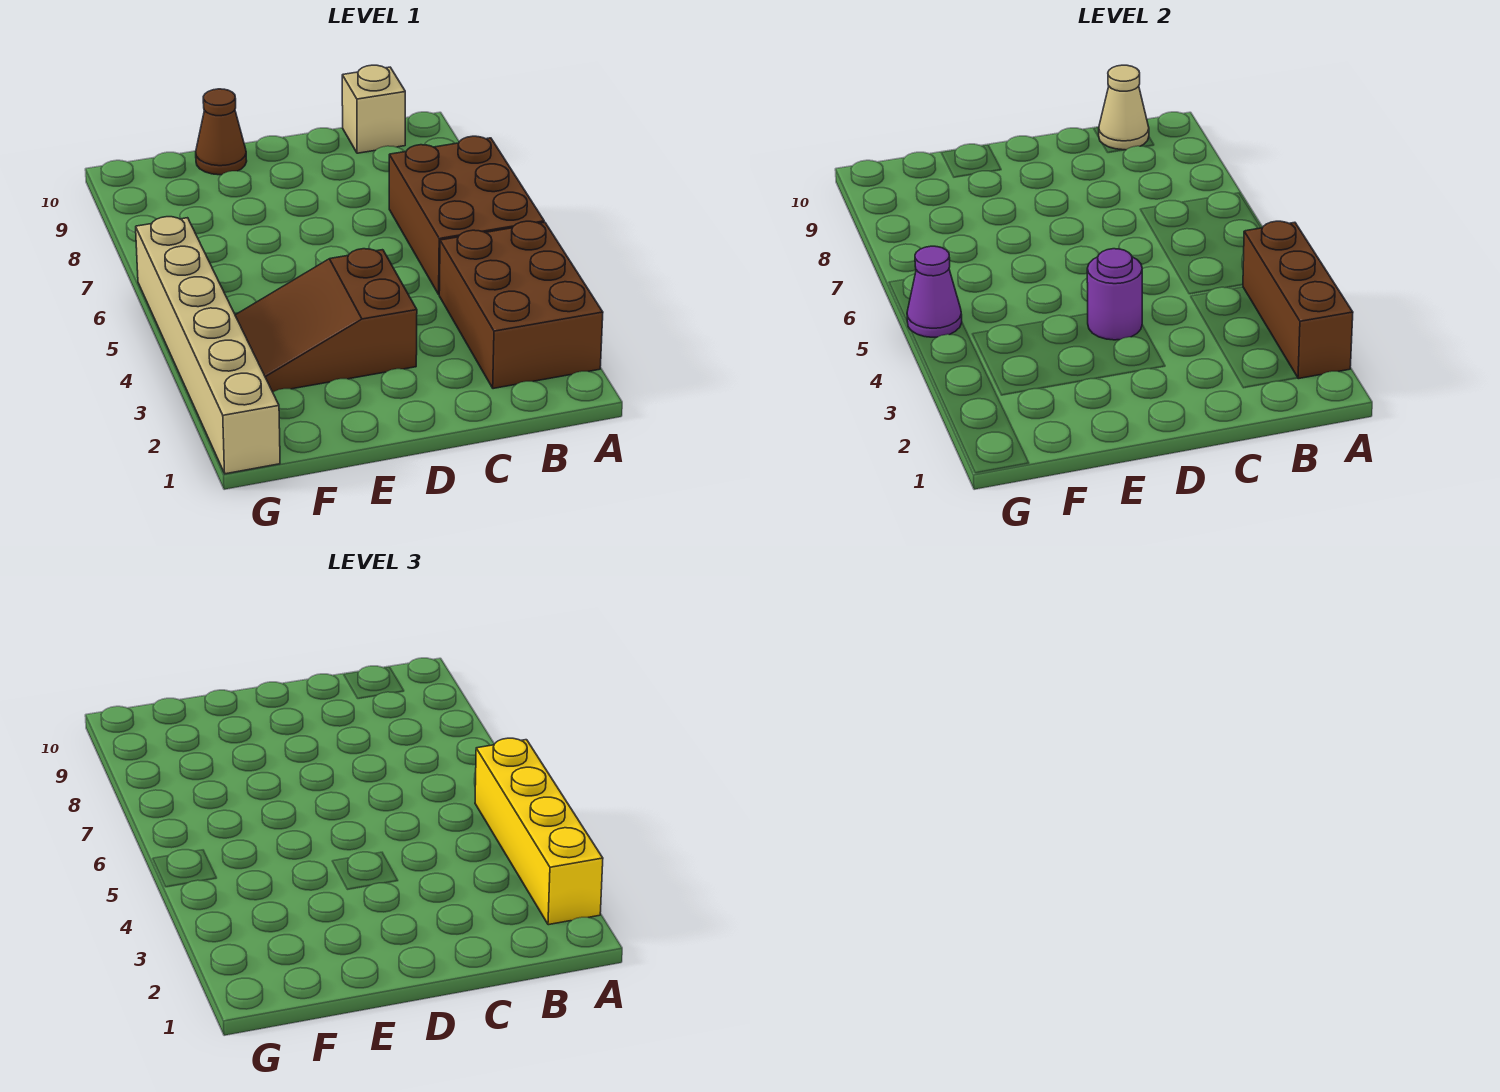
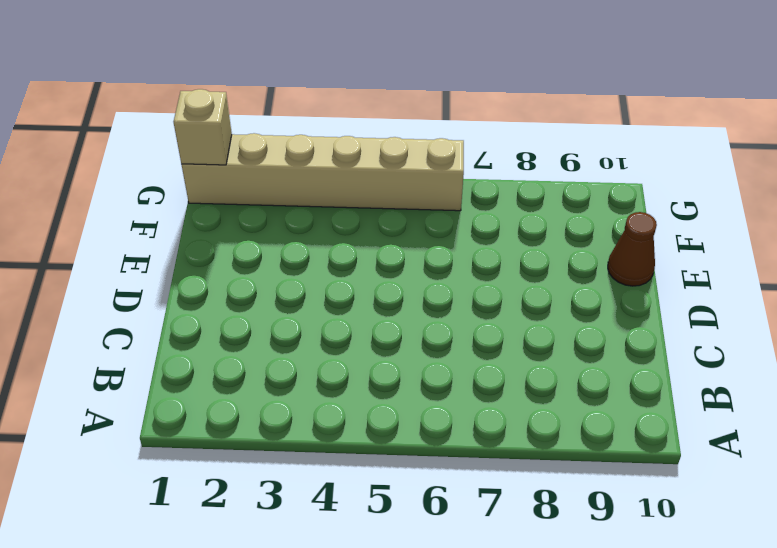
tan 1x1 brick [173,89,232,165] -> tan 1x1 brick moved to [342,65,405,153]
none -> brown 2x3 brick [439,221,603,389]
none -> brown 2x3 brick [389,136,544,294]

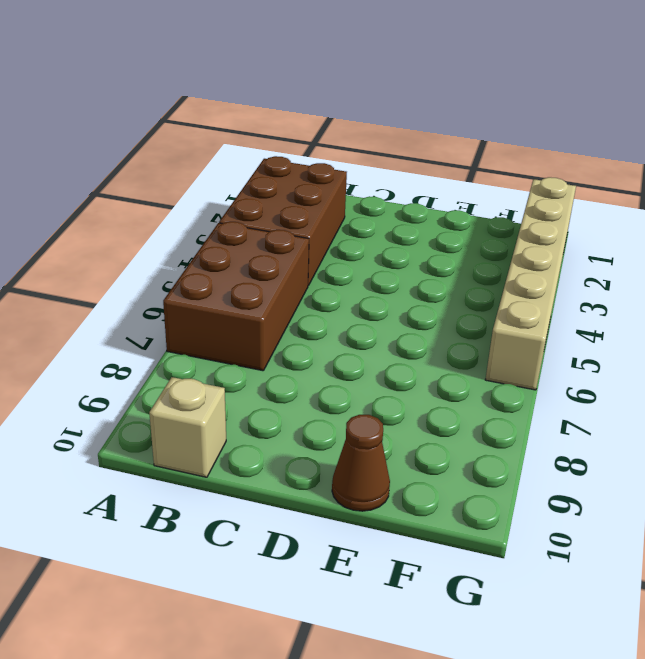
none -> brown 2x3 slope [235,249,417,392]
none -> brown 1x3 brick [1243,221,1353,379]

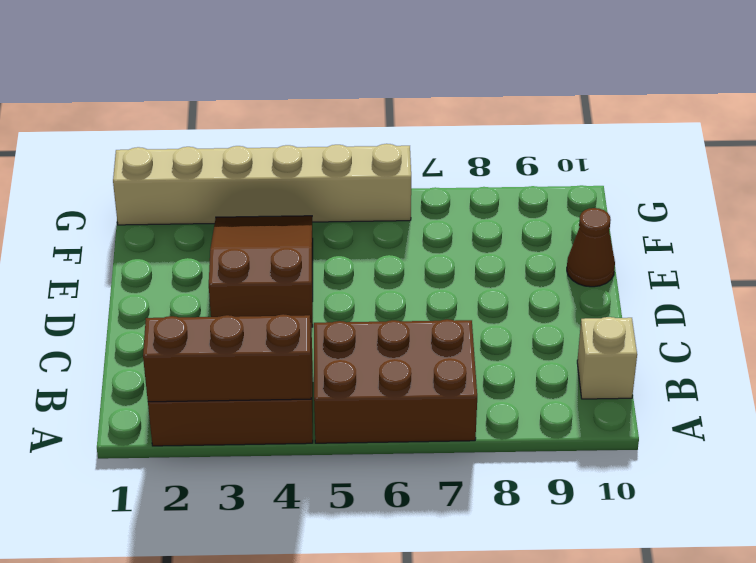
none -> tan 1x1 cone [1099,65,1149,150]
none -> purple 1x1 round brick [1087,249,1142,340]

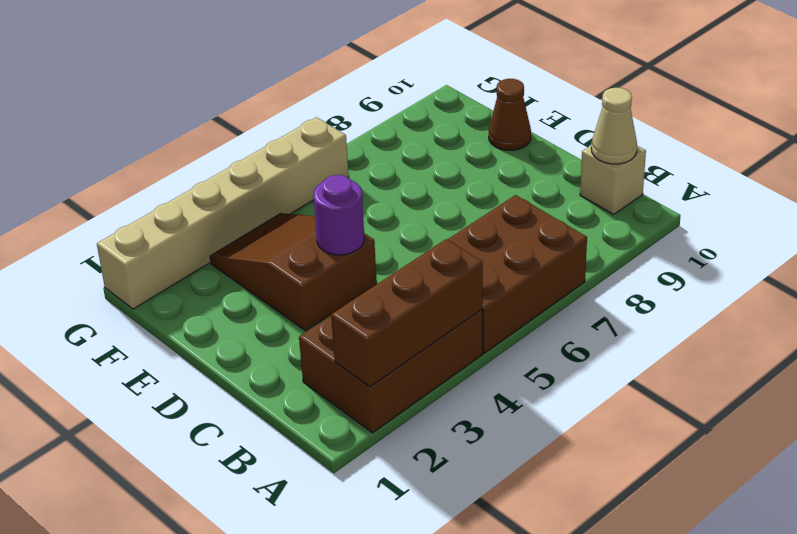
none -> purple 1x1 cone [907,246,962,337]
none -> yellow 1x4 brick [475,738,603,925]

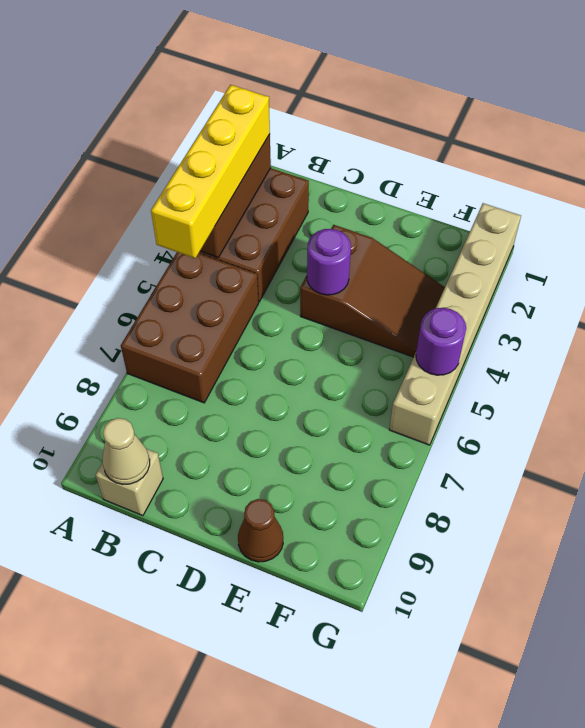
purple 1x1 round brick [416,308,466,375] -> purple 1x1 cone [907,246,962,337]

